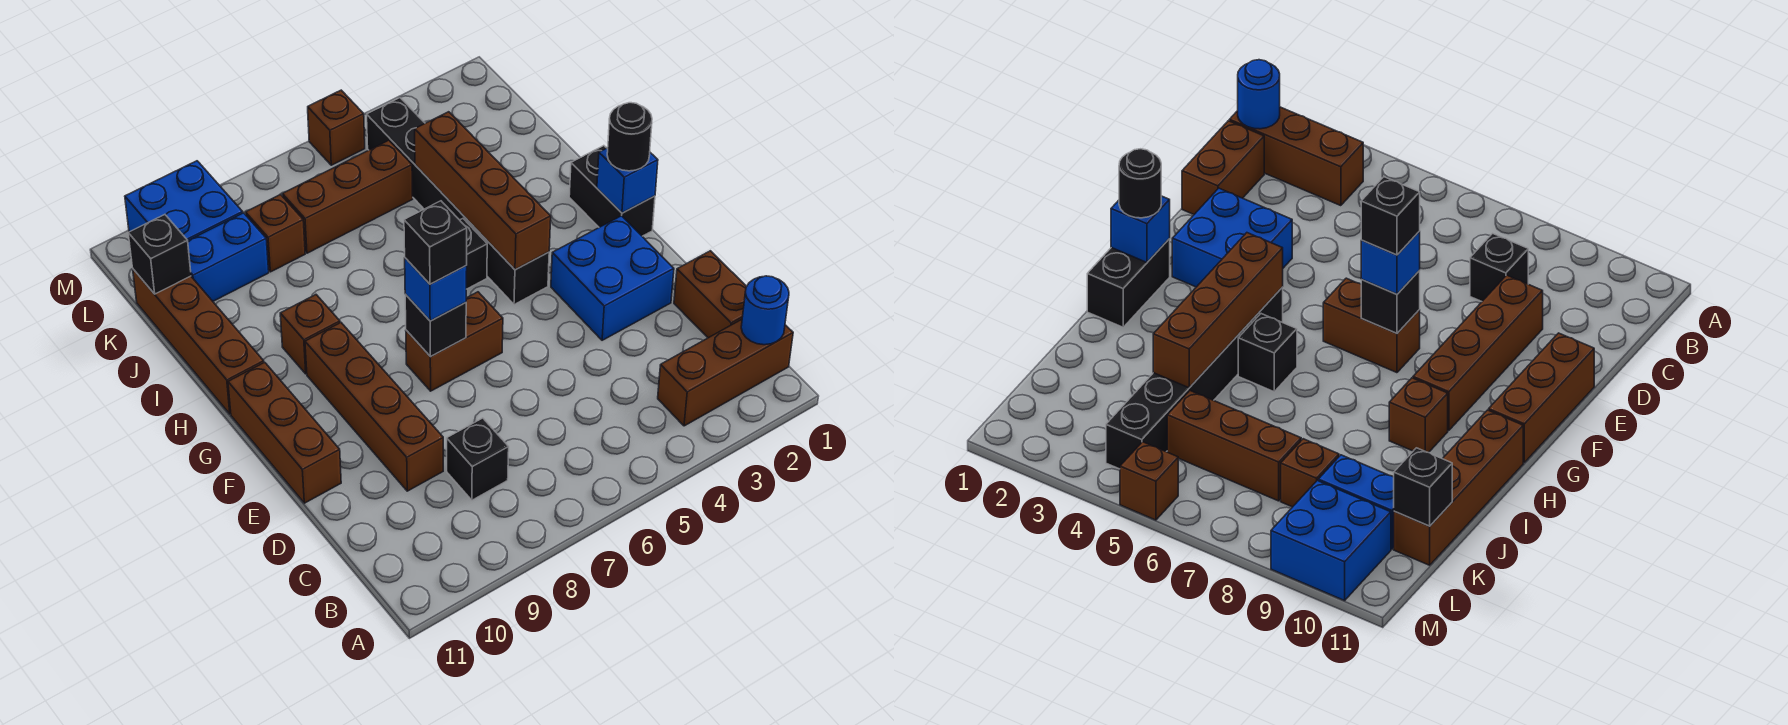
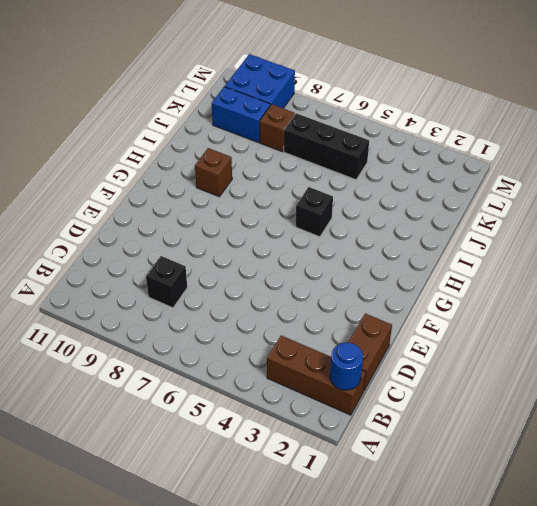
black 1x3 brick [284,113,369,180] -> brown 1x3 brick [282,140,413,253]
none -> brown 1x4 brick [305,323,443,491]
none -> blue 2x2 brick [551,216,674,340]
none -> brown 1x3 brick [228,362,341,503]

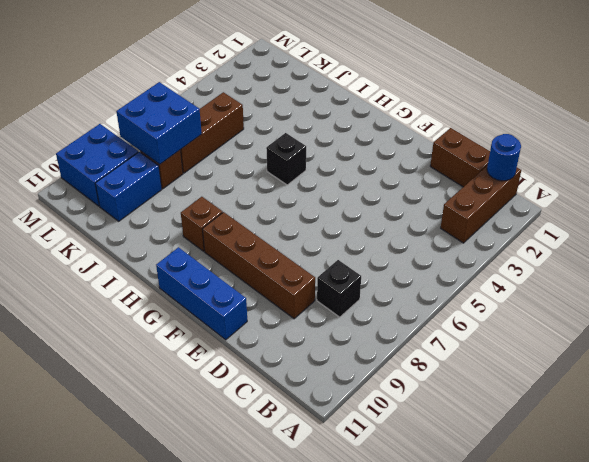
blue 1x3 brick [156,247,247,340] -> brown 1x3 brick [228,362,341,503]
blue 2x2 brick [116,82,202,164] -> blue 2x2 brick moved to [551,216,674,340]
none -> brown 1x2 brick [406,292,503,391]
none -> black 1x2 brick [569,146,655,236]
none -> black 1x6 brick [367,98,549,305]

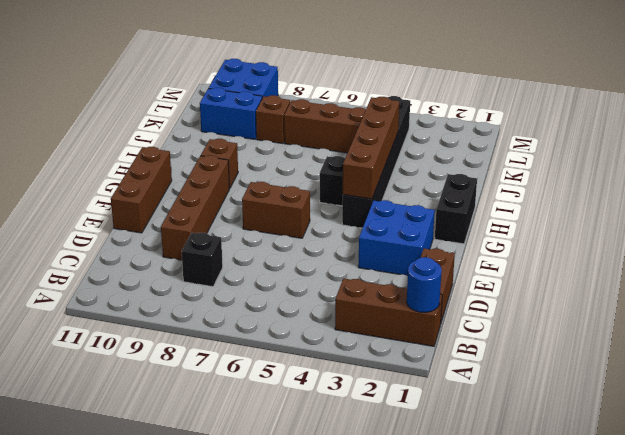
none -> brown 1x4 brick [133,269,264,414]
none -> brown 1x1 brick [308,90,365,165]
none -> black 1x1 brick [405,294,466,357]

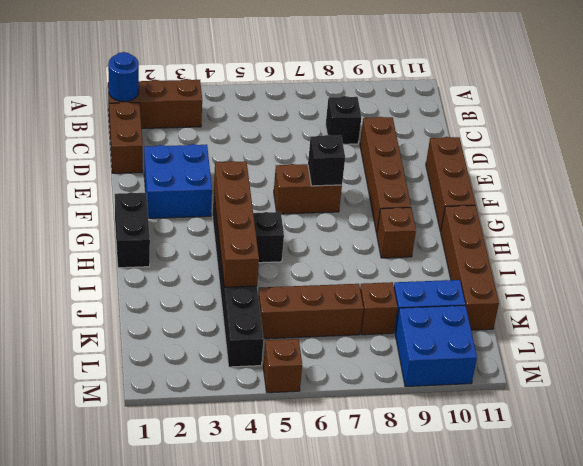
none -> blue 1x1 brick [597,148,658,213]
none -> black 1x1 brick [128,215,191,294]
none -> blue 1x1 brick [405,258,467,321]

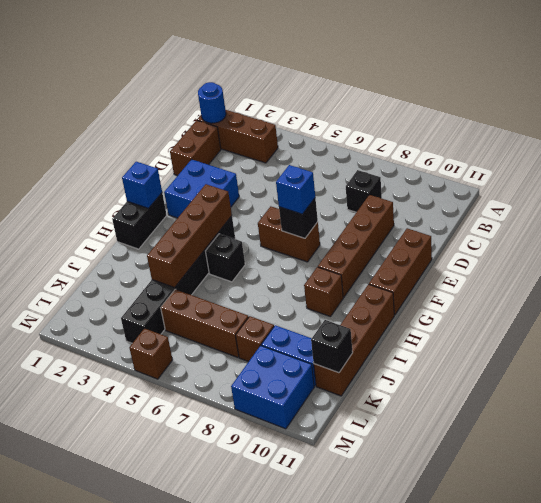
none -> black 1x1 round brick [607,103,652,171]
none -> black 1x1 brick [404,201,467,284]

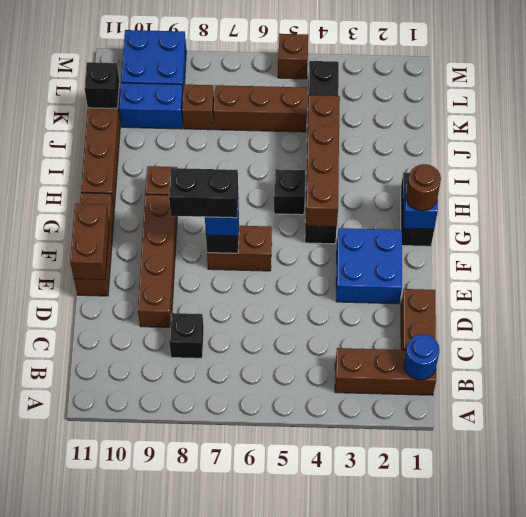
brown 1x2 brick [70,204,109,280] -> none
black 1x2 brick [169,168,238,218] -> black 1x1 brick [404,201,467,284]
brown 1x1 round brick [406,164,441,211] -> black 1x1 round brick [607,103,652,171]

